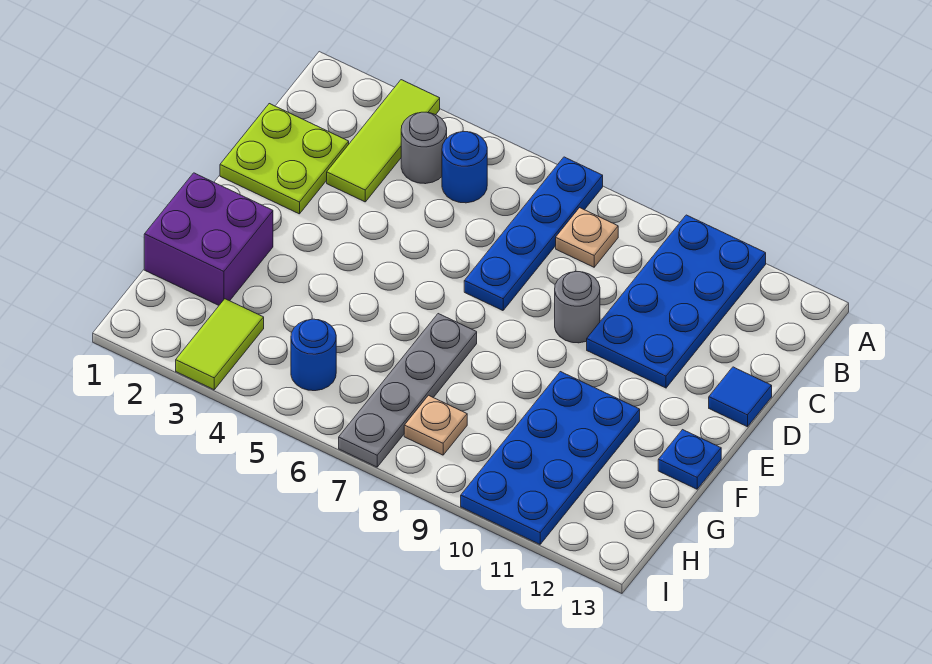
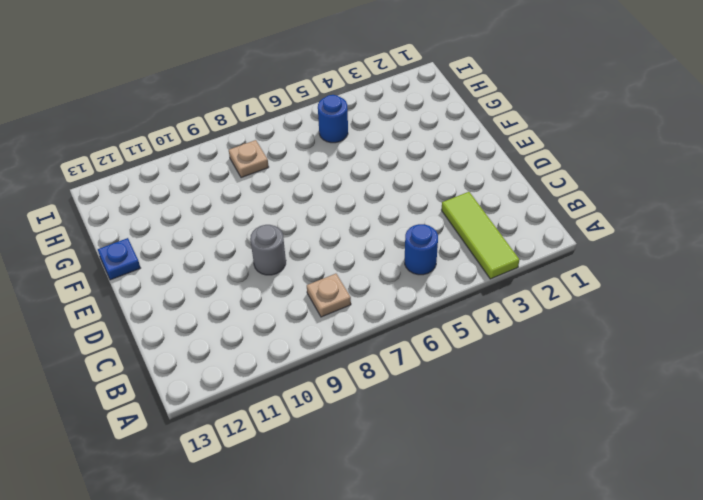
none -> blue 1x4 plate [464,157,603,311]
none -> blue 2x4 plate [587,215,766,388]
none -> grey 1x1 round brick [401,112,447,184]

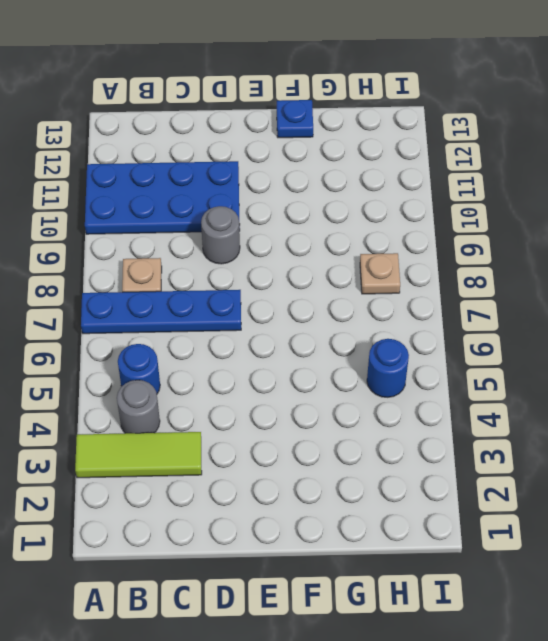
none -> lime 2x2 plate [220,104,349,214]
none -> blue 1x1 tile [709,367,772,427]
none -> purple 2x2 brick [144,173,273,305]

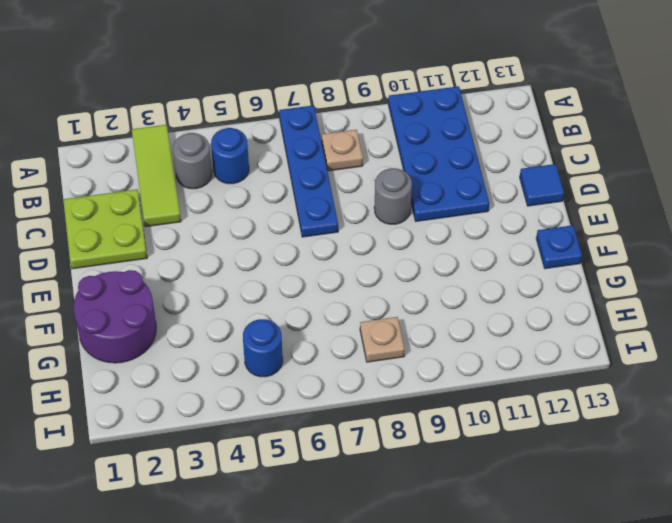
purple 2x2 round brick [74,270,156,363] -> purple 2x2 brick [144,173,273,305]
none -> grey 1x4 plate [339,314,477,467]
none -> blue 2x4 plate [461,372,640,544]
none -> lime 1x2 tile [176,299,264,390]

